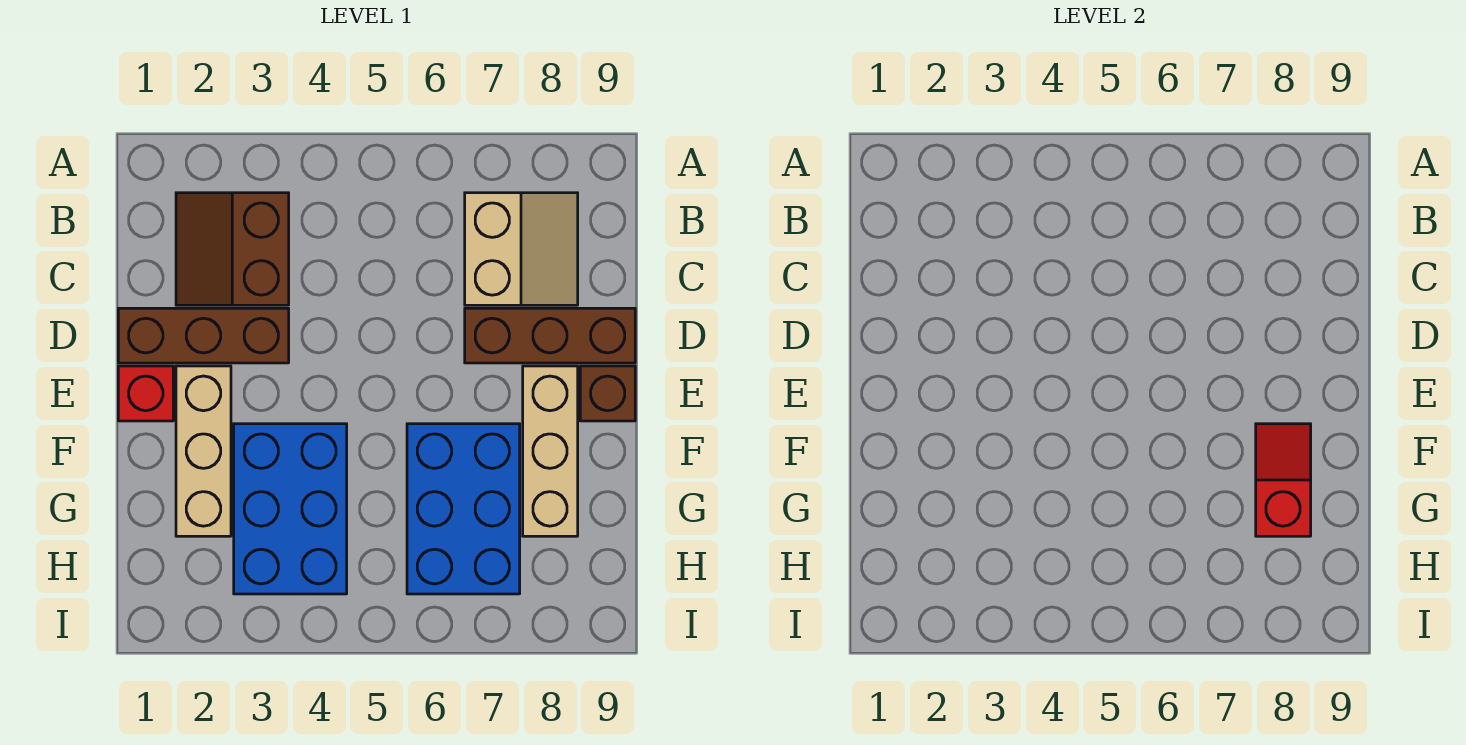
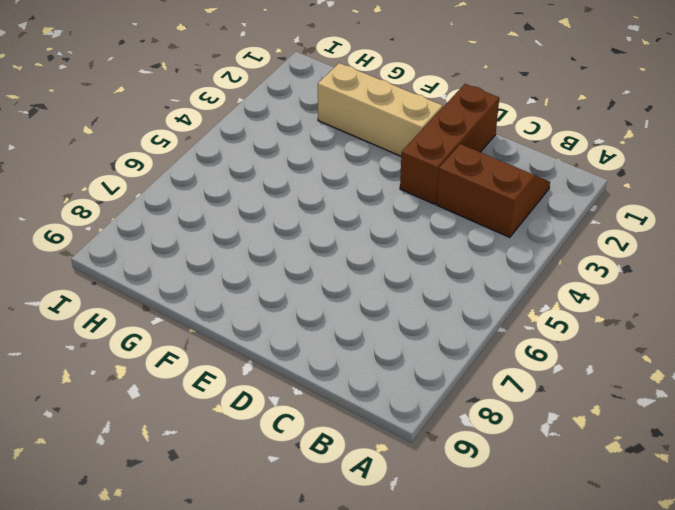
none -> tan 2x2 slope [465,193,578,305]
none -> brown 1x3 brick [465,308,635,363]

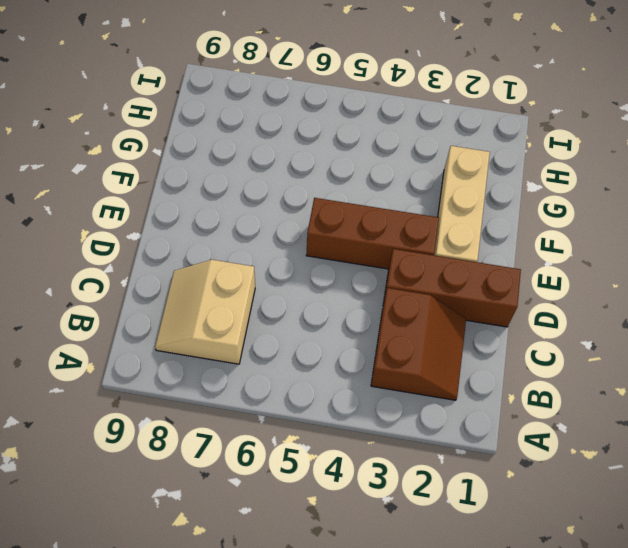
brown 1x3 brick [306,198,439,269] -> brown 1x3 brick moved to [465,308,635,363]
none -> red 1x1 brick [118,366,173,421]
none -> tan 1x3 brick [523,366,578,536]

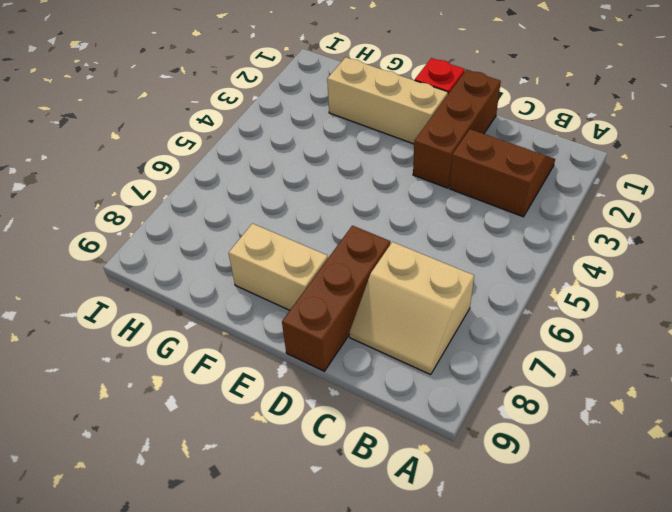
tan 1x2 brick [229,223,328,310] -> tan 1x3 brick [523,366,578,536]
none -> brown 1x1 brick [580,366,635,421]
none -> blue 2x3 brick [234,424,347,594]

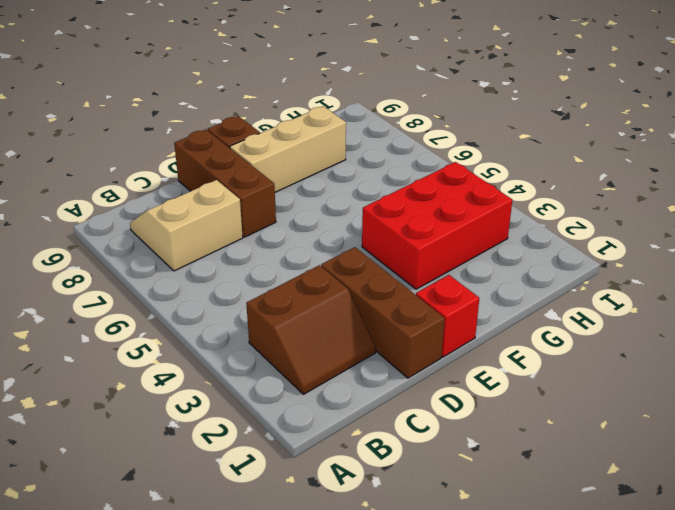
red 2x3 brick [362,162,512,289] -> blue 2x3 brick [234,424,347,594]
none -> tan 1x3 brick [176,366,231,536]
none -> blue 2x3 brick [407,424,520,594]

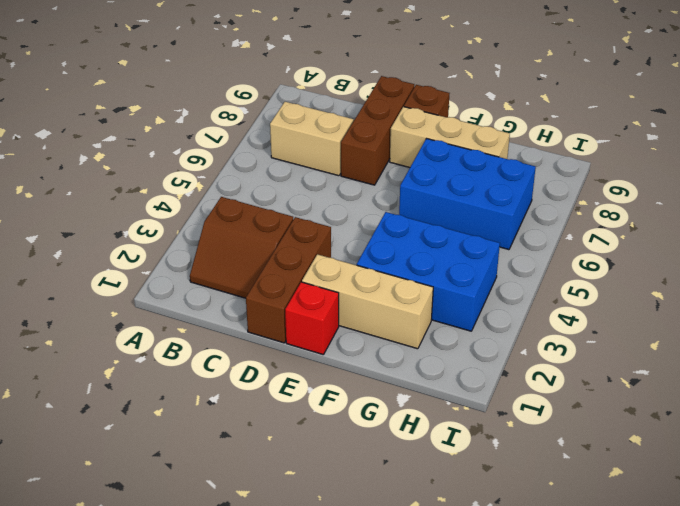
none -> red 1x2 slope [1256,424,1311,536]

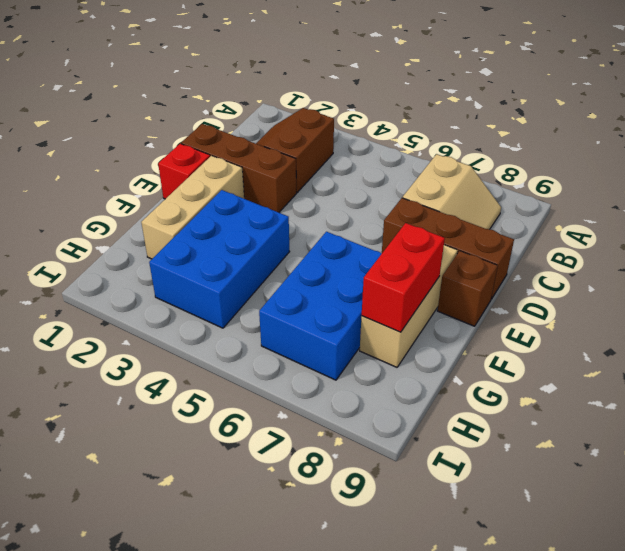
red 1x2 brick [362,223,445,332] -> red 1x2 slope [1256,424,1311,536]

